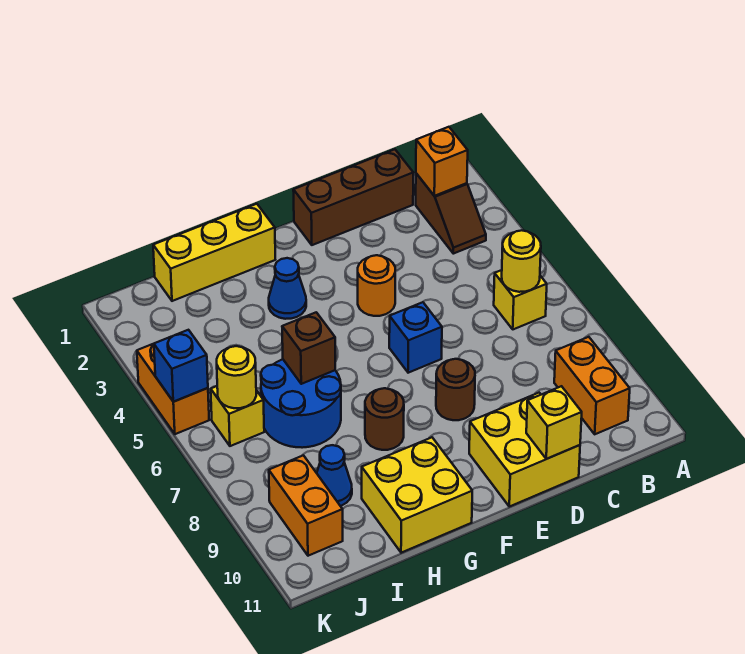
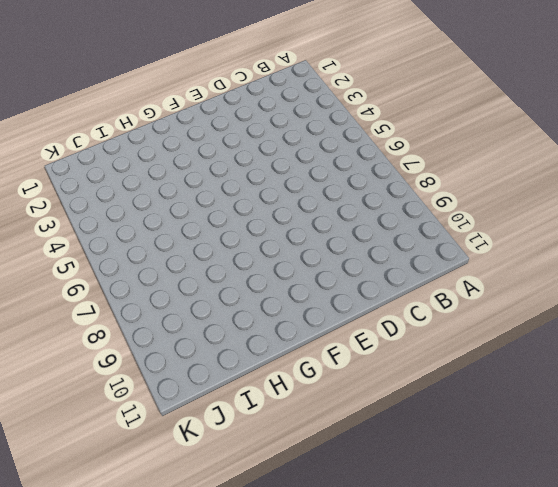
none -> brown 1x2 slope [416,173,486,254]
none -> yellow 1x1 brick [494,270,547,329]
none -> orange 1x2 brick [554,337,630,434]

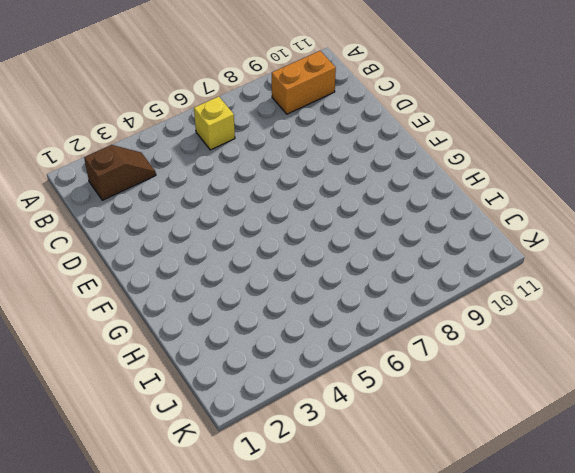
none -> brown 1x3 brick [293,149,413,245]
none -> yellow 2x2 brick [469,393,580,507]
none -> orange 1x1 round brick [358,255,395,316]

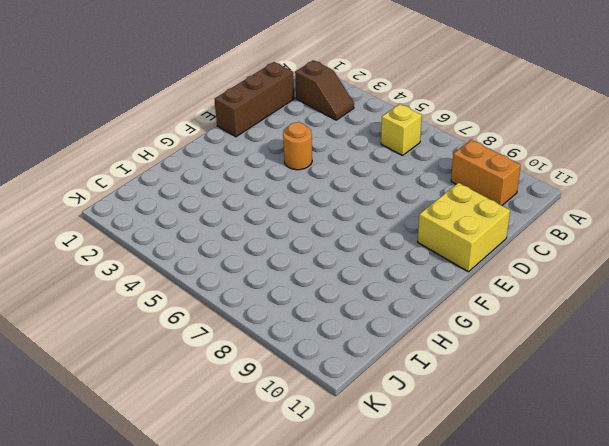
none -> blue 1x1 brick [389,302,442,373]
none -> brown 1x1 round brick [436,359,475,420]
none -> yellow 1x3 brick [153,204,275,301]

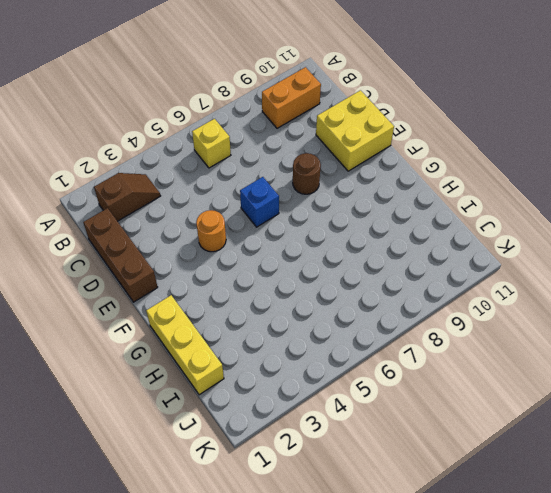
none -> blue 1x1 cone [269,258,306,319]
none -> brown 1x1 round brick [365,388,404,450]
none -> yellow 2x2 brick [362,437,472,553]

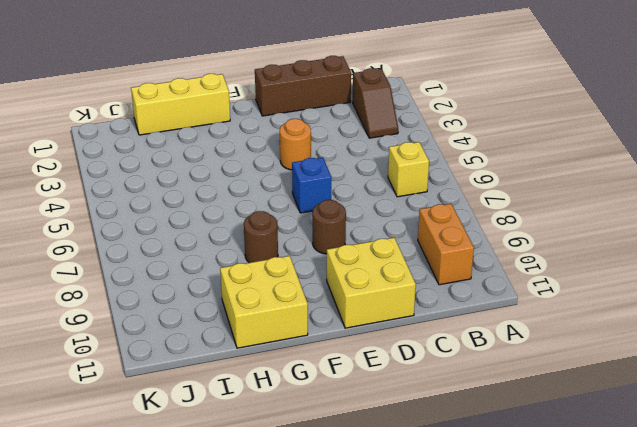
none -> blue 1x1 cone [269,258,306,319]
none -> blue 2x2 round brick [261,359,341,448]
none -> blue 1x1 cone [317,445,352,506]

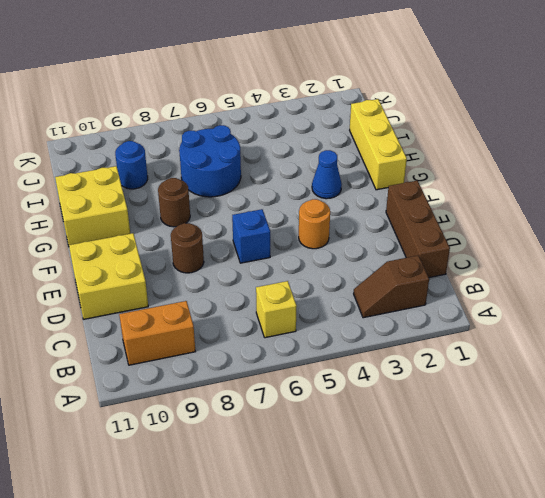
blue 1x1 round brick [115,141,148,189] -> blue 1x1 cone [317,445,352,506]
none -> yellow 1x1 brick [211,386,264,446]
none -> orange 1x2 brick [269,455,343,556]
none -> orange 1x2 brick [137,344,209,434]

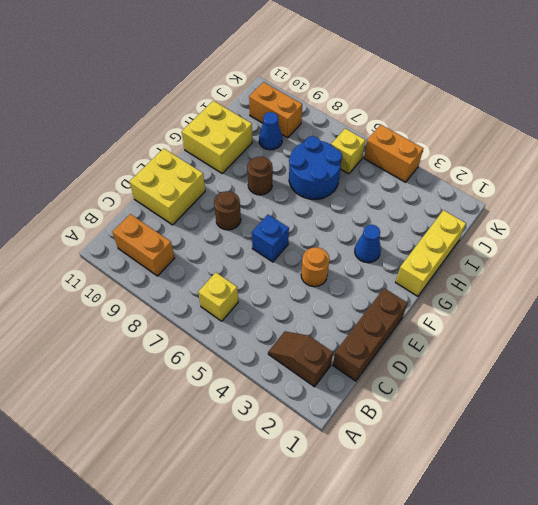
none -> orange 1x1 brick [416,127,468,196]
none -> yellow 1x1 round brick [502,230,541,292]
none -> yellow 1x1 brick [526,386,582,459]

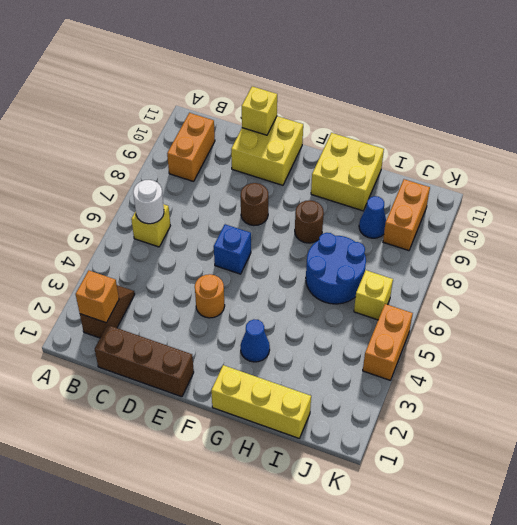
white 1x1 round brick [133,180,164,224] -> yellow 1x1 round brick [502,230,541,292]
none -> brown 1x1 brick [282,312,335,384]
none -> yellow 1x1 round brick [217,346,256,408]
none -> blue 1x1 brick [154,330,208,402]

